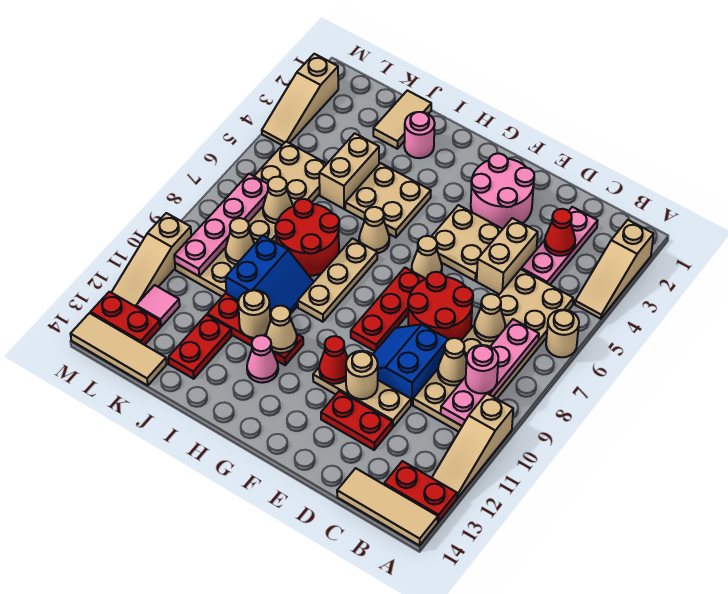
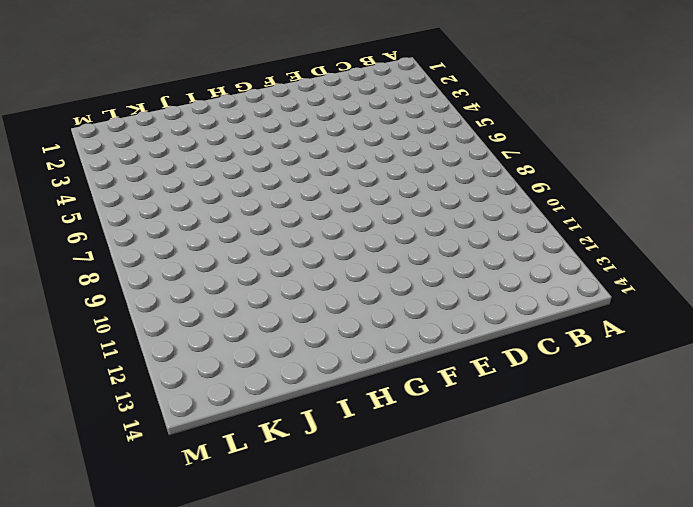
none -> tan 1x3 slope [575,220,654,319]
none -> tan 1x1 round brick [546,310,579,357]
none -> tan 1x3 slope [432,394,513,498]
none -> red 1x2 plate [384,461,457,522]

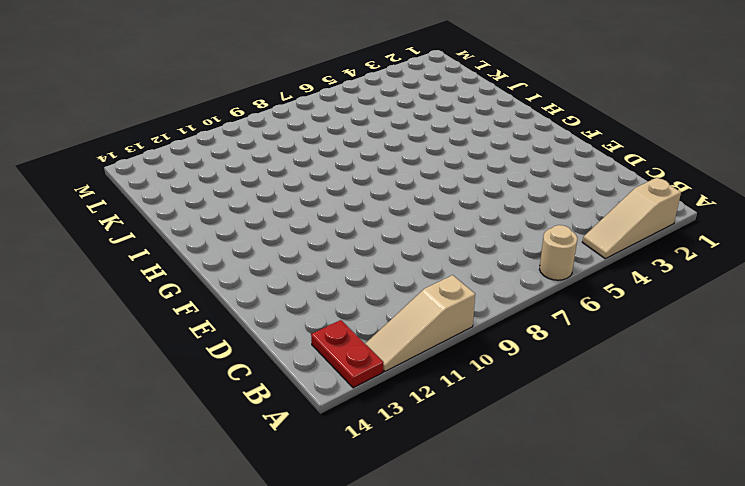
none -> tan 1x3 tile [337,468,438,546]
none -> tan 2x6 plate [413,269,573,432]
none -> pink 1x3 plate [521,207,598,285]
none -> tan 1x2 brick [477,218,538,294]

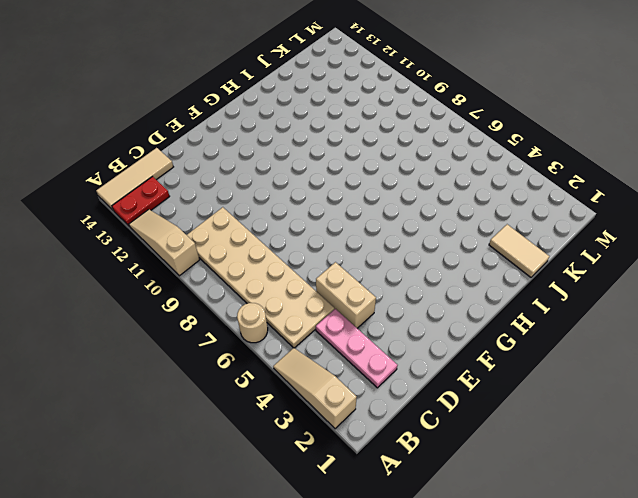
none -> red 2x2 round brick [408,272,473,340]
none -> blue 2x2 slope [373,324,448,405]
none -> tan 1x3 plate [313,368,411,427]
none -> red 1x2 plate [321,391,392,450]

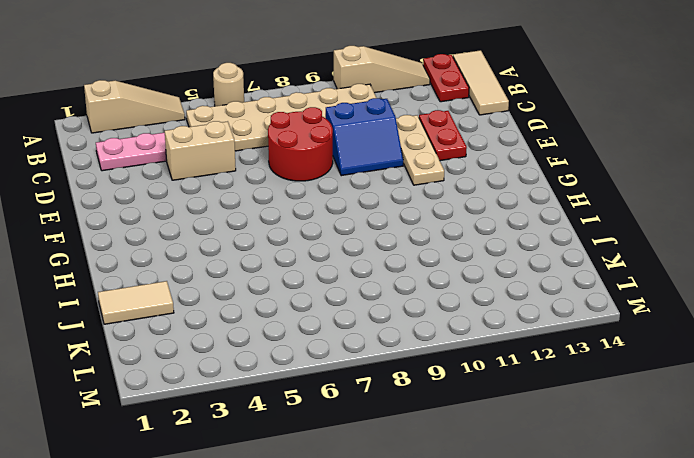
none -> pink 2x2 round brick [471,153,534,229]
none -> tan 2x2 plate [431,205,502,281]
none -> tan 1x1 cone [412,236,442,279]
none -> red 1x3 plate [351,268,425,351]

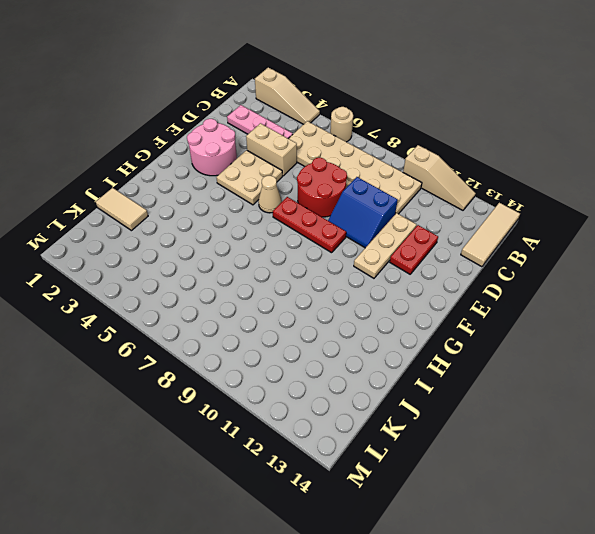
none -> red 1x2 plate [384,461,457,522]
none -> tan 2x2 plate [345,163,431,237]
none -> tan 1x1 cone [359,207,389,253]
none -> tan 1x3 plate [298,238,377,322]

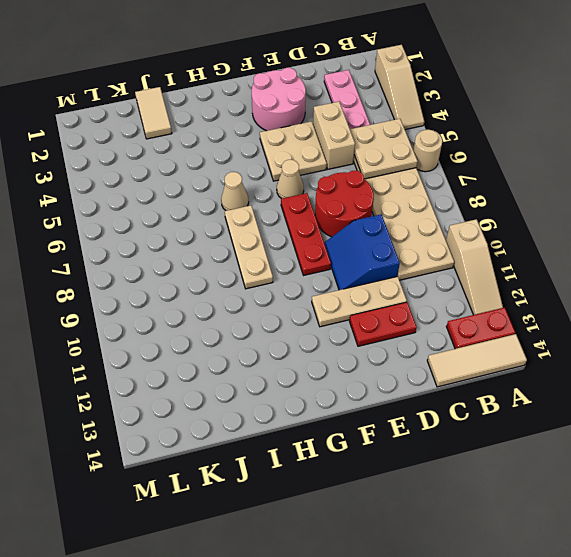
tan 2x2 plate [350,119,418,179] -> tan 2x2 plate moved to [345,163,431,237]
none -> red 1x3 plate [207,293,303,365]
none -> pink 1x1 cone [247,335,278,383]
none -> pink 1x1 round brick [404,112,435,158]
none -> red 2x2 round brick [275,199,339,276]

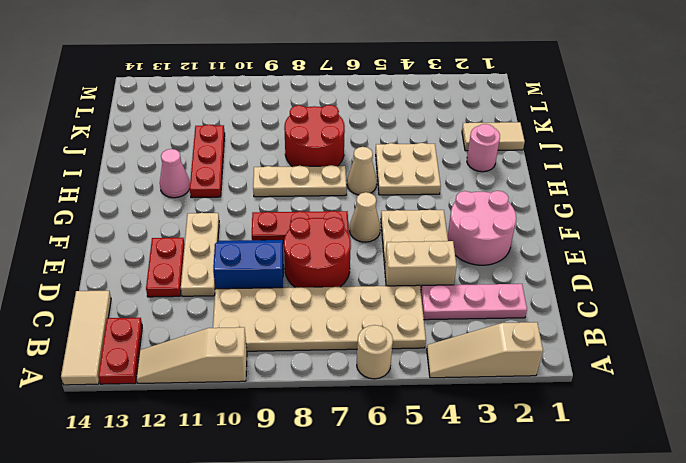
none -> blue 2x2 slope [226,236,313,319]
none -> tan 1x2 brick [319,133,379,209]
none -> red 1x2 plate [168,315,232,379]
none -> tan 2x6 plate [175,142,327,297]

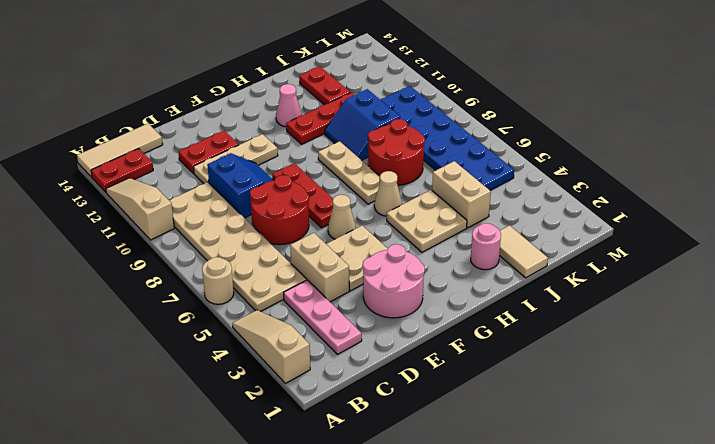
blue 2x6 plate [381,86,514,190] -> tan 2x6 plate [175,142,327,297]
none -> tan 1x3 tile [71,313,167,385]
none -> pink 1x1 tile [136,285,180,327]
none -> red 1x2 plate [91,292,160,345]
none -> tan 1x3 slope [262,54,338,145]

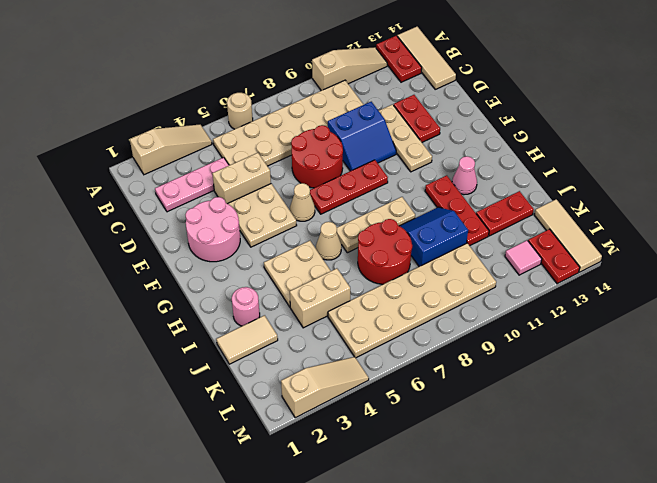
none -> tan 1x3 slope [111,213,191,307]
none -> pink 1x4 plate [441,319,539,426]
none -> red 1x1 cone [545,209,575,256]
none -> tan 1x1 cone [474,294,505,341]

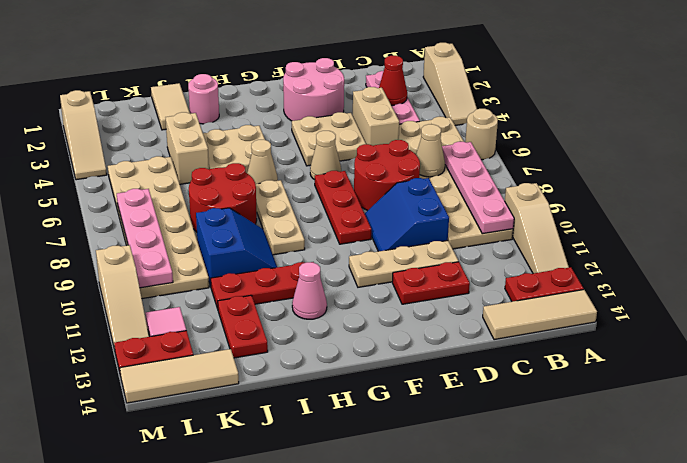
none -> tan 1x1 cone [438,338,467,386]
none -> tan 1x1 round brick [346,351,378,399]
none -> red 1x1 cone [319,336,348,384]
none -> tan 1x1 cone [266,306,297,353]

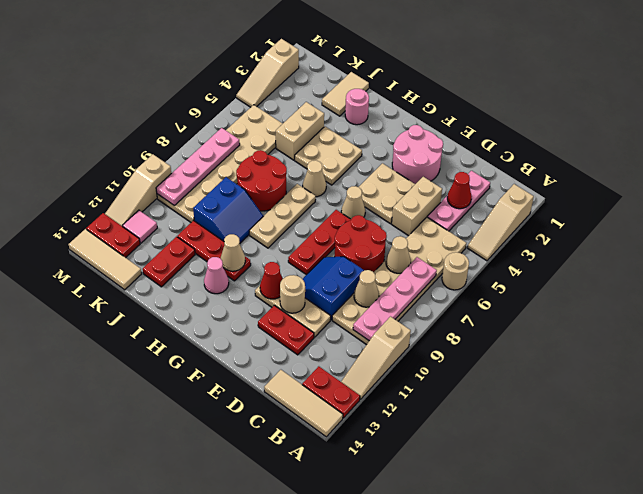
none -> tan 1x1 round brick [238,290,270,338]
none -> tan 1x1 cone [263,177,293,223]
none -> tan 1x1 cone [225,218,254,265]
none -> pink 1x1 round brick [466,345,498,394]

